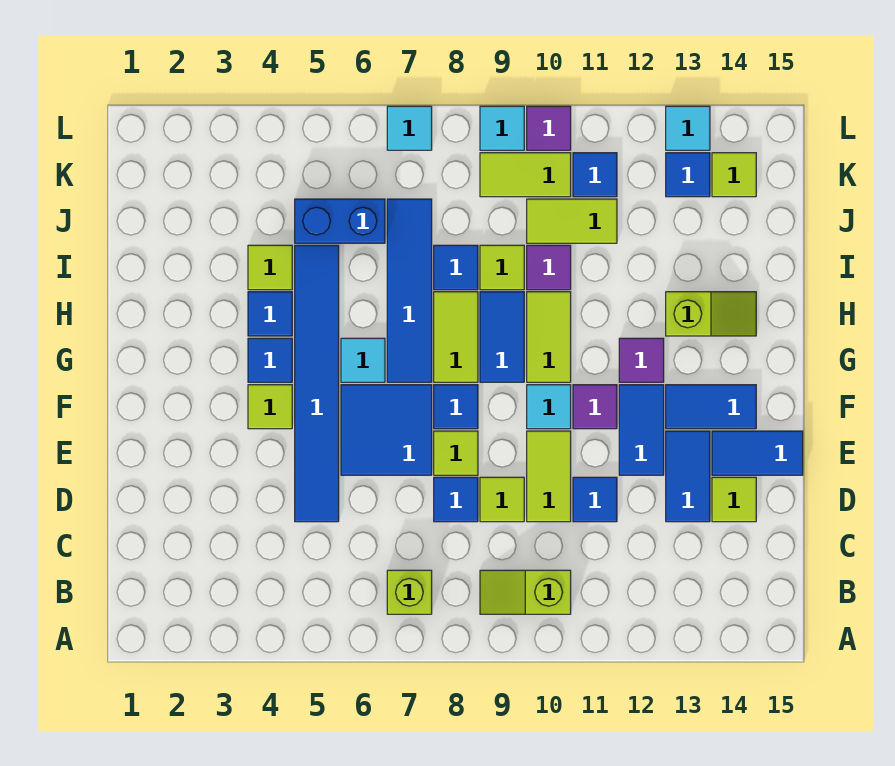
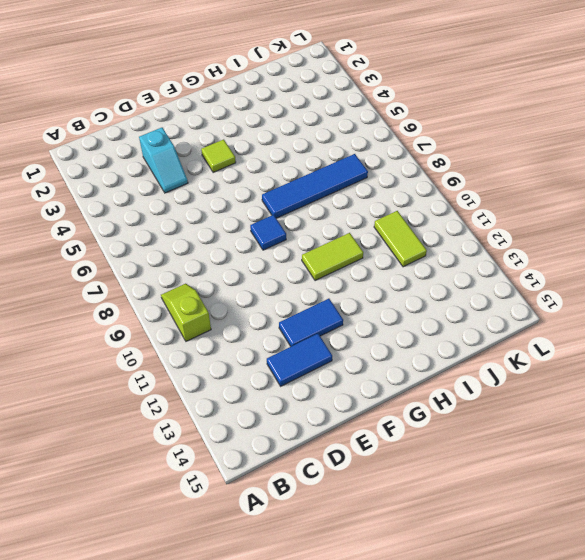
cyan 1x2 slope [139,128,188,193] -> none
none -> lime 1x1 brick [387,570,432,614]
none -> blue 1x6 tile [295,245,339,522]
none -> blue 1x1 tile [434,477,478,522]
none -> lime 1x1 tile [480,477,524,522]

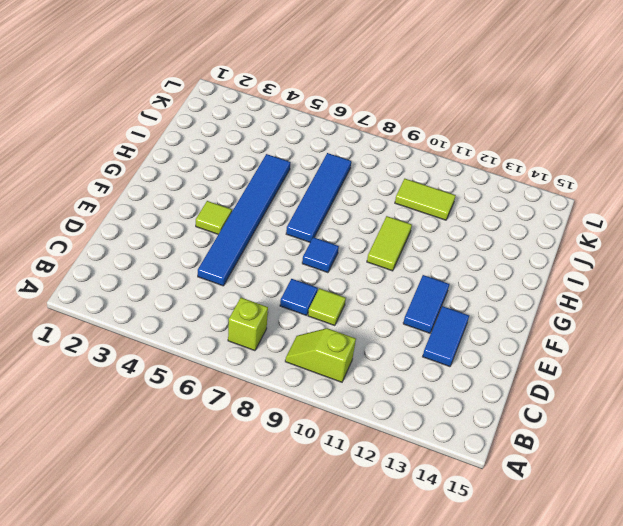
none -> lime 1x2 tile [527,431,571,522]
none -> blue 1x1 tile [573,477,617,522]
none -> lime 1x1 tile [712,477,756,522]
none -> blue 2x2 tile [341,385,432,475]

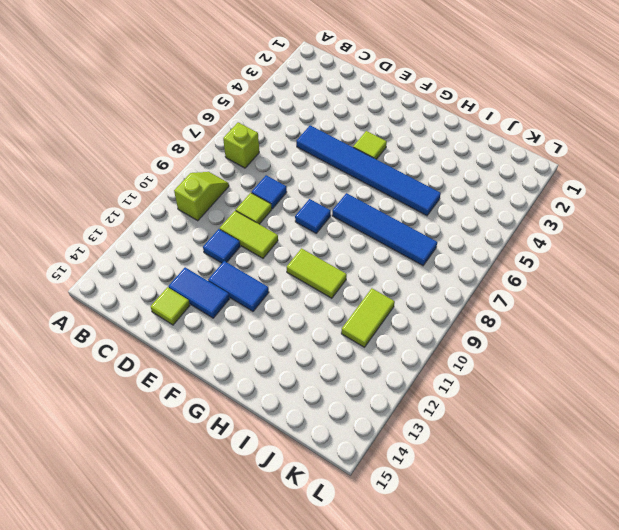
none -> blue 2x2 tile [341,385,432,475]
none -> lime 1x1 tile [434,431,478,475]
none -> blue 1x2 tile [712,431,803,475]
none -> cyan 1x1 tile [527,385,571,429]

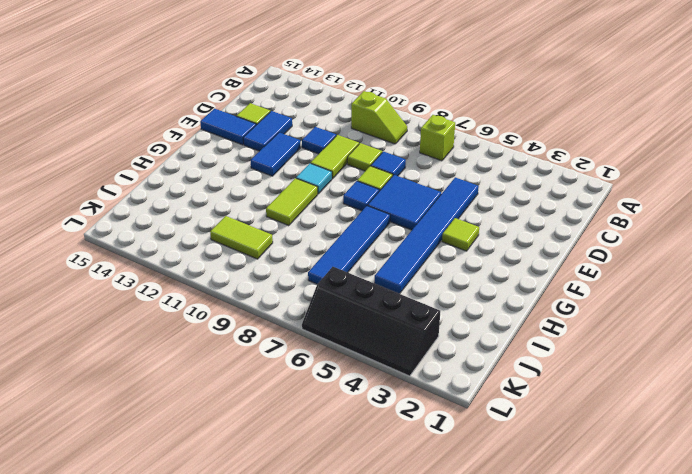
black 2x4 slope [302,267,440,376] -> none
none -> purple 1x1 tile [573,385,617,429]
none -> blue 1x2 tile [666,385,756,429]
none -> blue 1x1 tile [248,338,292,382]
none -> cyan 1x1 tile [341,338,385,382]

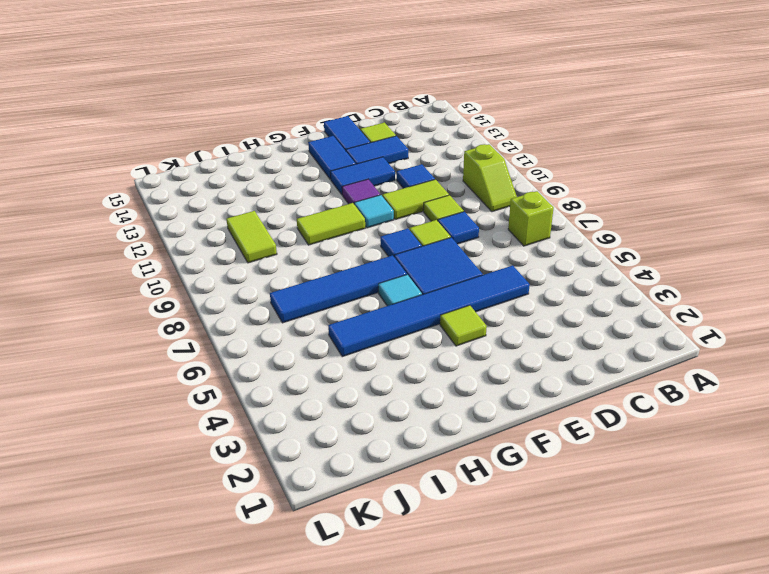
none -> blue 1x1 tile [248,338,292,382]
none -> lime 1x2 tile [434,292,478,382]
none -> blue 1x2 tile [480,292,524,382]
none -> purple 1x1 tile [619,338,664,382]

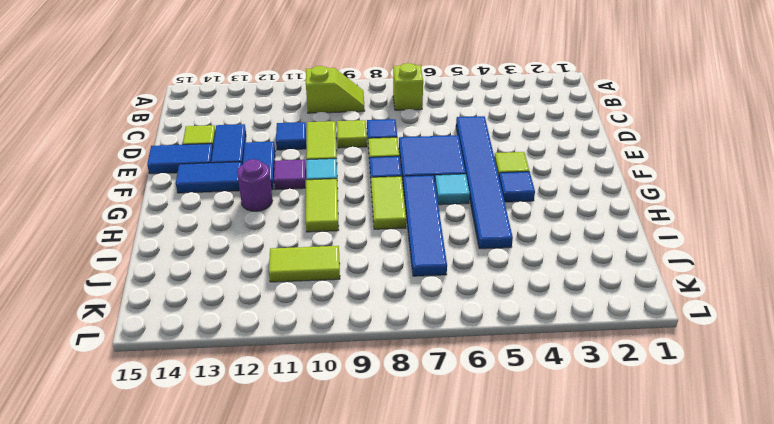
purple 1x1 round brick [237,159,273,212] -> purple 1x1 tile [619,338,664,382]
none -> blue 1x2 tile [480,292,524,382]
none -> blue 1x1 tile [248,292,292,336]
none -> lime 1x2 slope [666,292,756,336]
none -> lime 1x1 tile [248,245,292,290]

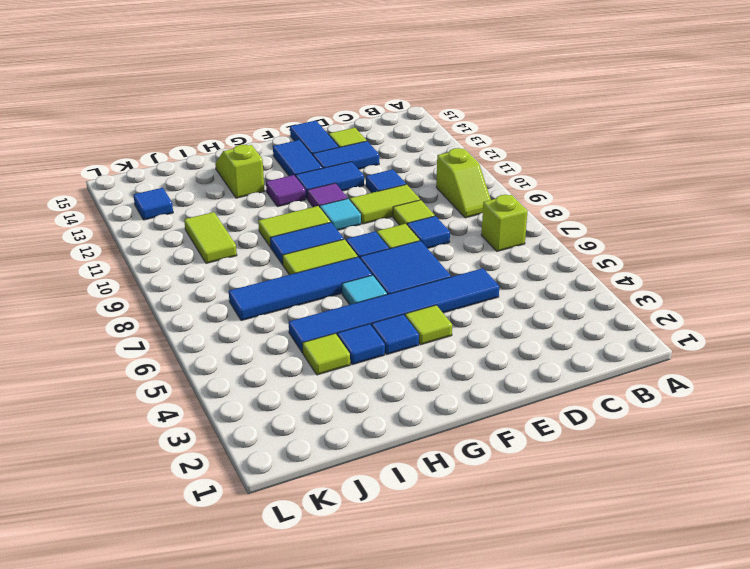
none -> blue 1x1 tile [434,245,478,290]
none -> lime 1x1 tile [480,245,524,290]
none -> purple 1x1 tile [527,245,571,290]
none -> blue 1x2 brick [295,199,385,243]

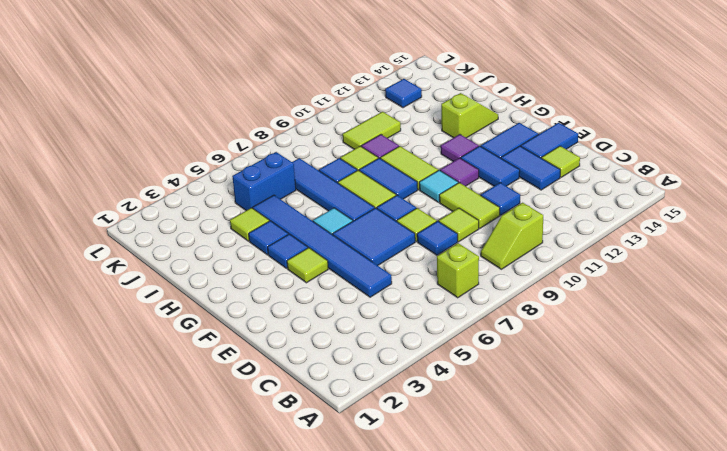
none -> lime 1x2 tile [480,153,571,197]
none -> blue 1x1 tile [573,153,617,197]
none -> lime 1x1 tile [712,153,756,197]
none -> cyan 1x1 tile [387,106,432,150]

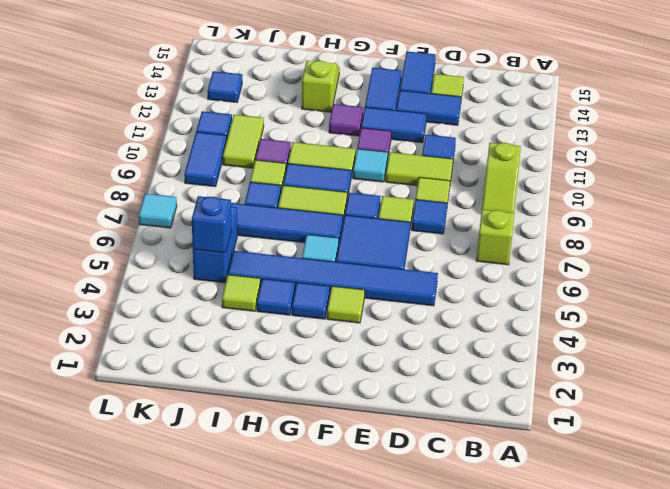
blue 1x1 brick [192,196,231,253] -> none
blue 1x2 tile [184,132,227,187] -> lime 1x2 tile [480,153,571,197]
none -> lime 1x1 tile [712,153,756,197]
none -> cyan 1x1 tile [480,106,524,150]
none -> purple 1x1 tile [527,106,571,150]
none -> cyan 1x1 tile [666,106,710,150]

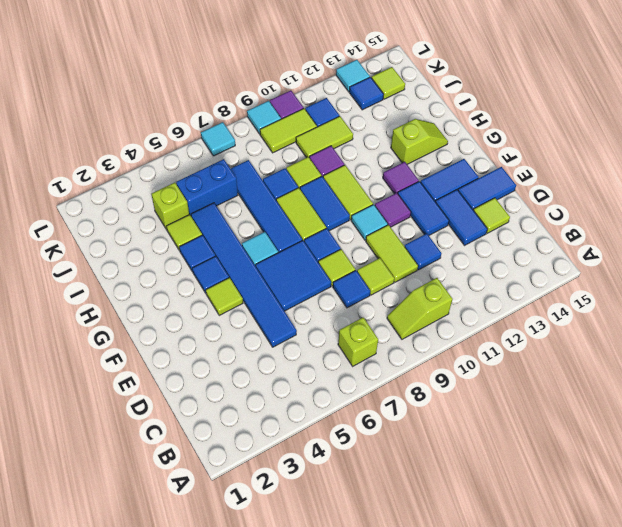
lime 1x1 brick [151,183,189,230] -> none

